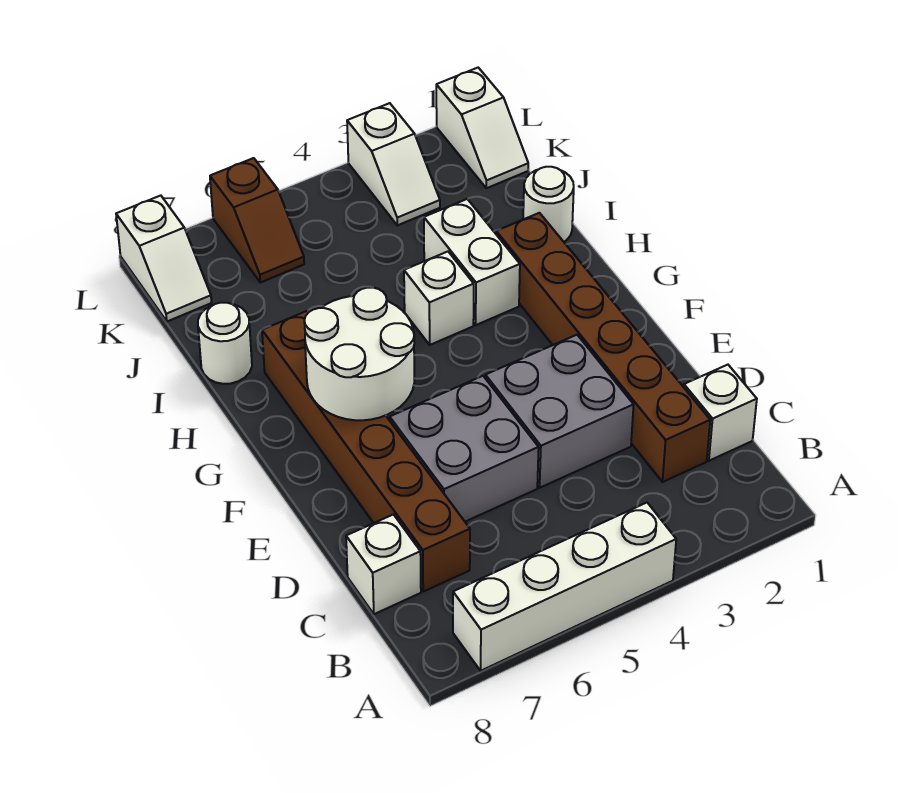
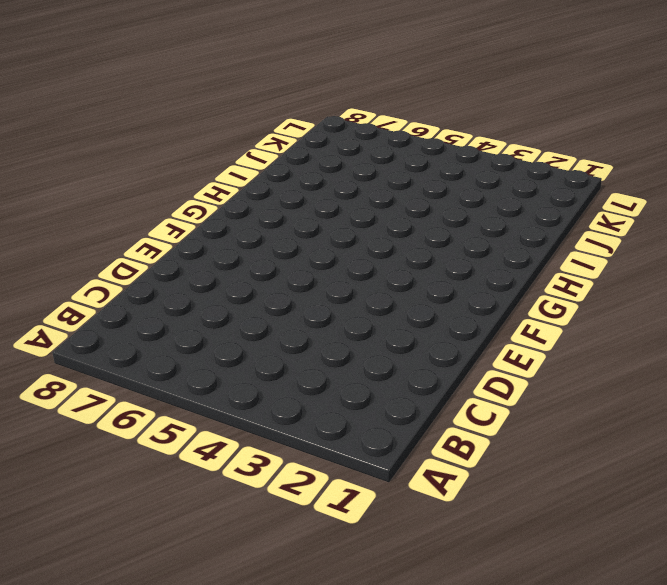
none -> white 1x4 brick [453,503,676,671]
none -> white 1x1 brick [684,365,757,461]
none -> brown 1x6 brick [496,213,710,482]

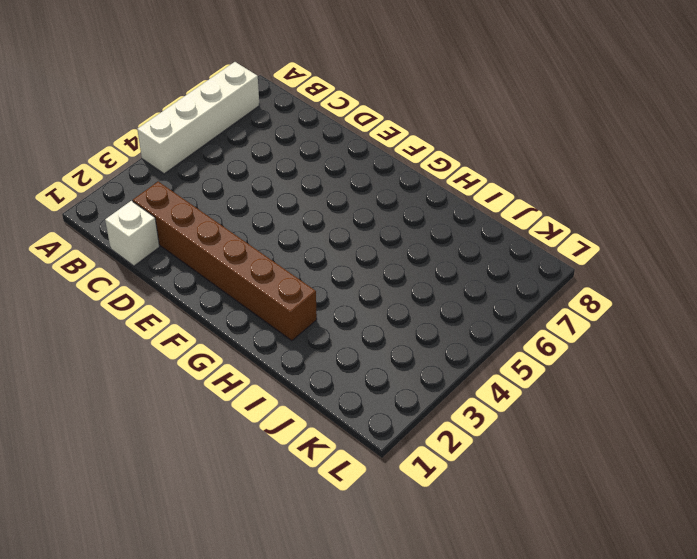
none -> brown 1x6 brick [262,311,470,592]
none -> white 1x1 brick [346,515,421,614]
none -> grey 2x2 brick [485,335,634,488]

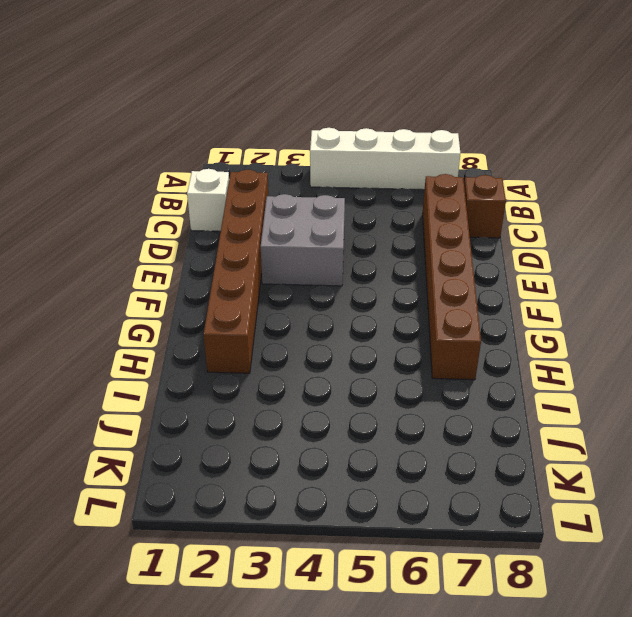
brown 1x1 brick [464,175,506,238] -> white 1x1 brick [346,515,421,614]
none -> grey 2x2 brick [390,376,539,522]
none -> white 1x2 brick [424,199,520,325]
none -> white 1x1 brick [404,252,474,345]

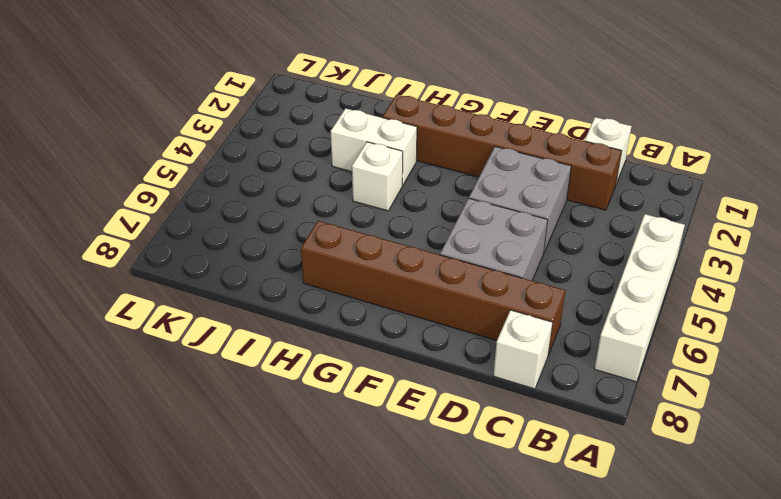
none -> white 1x1 round brick [523,167,574,242]
none -> white 1x1 round brick [198,303,252,384]
none -> white 1x2 slope [436,68,528,188]

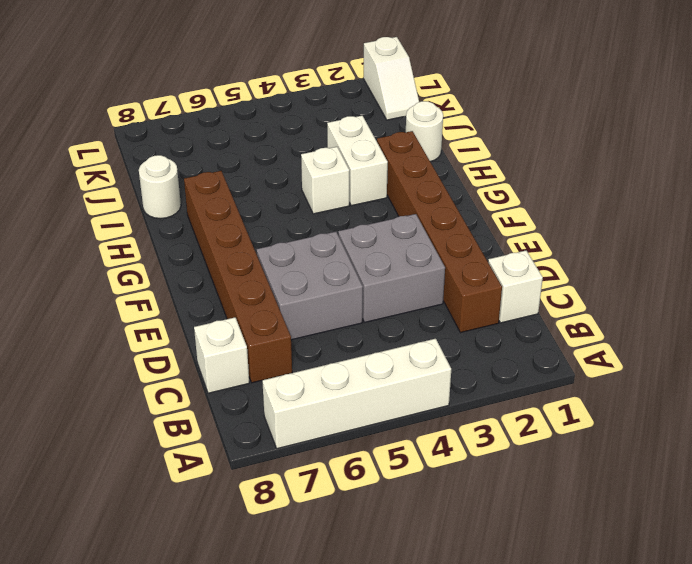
none -> white 1x2 slope [347,103,440,225]
none -> brown 1x2 slope [210,158,304,283]
none -> white 1x2 slope [116,196,212,321]

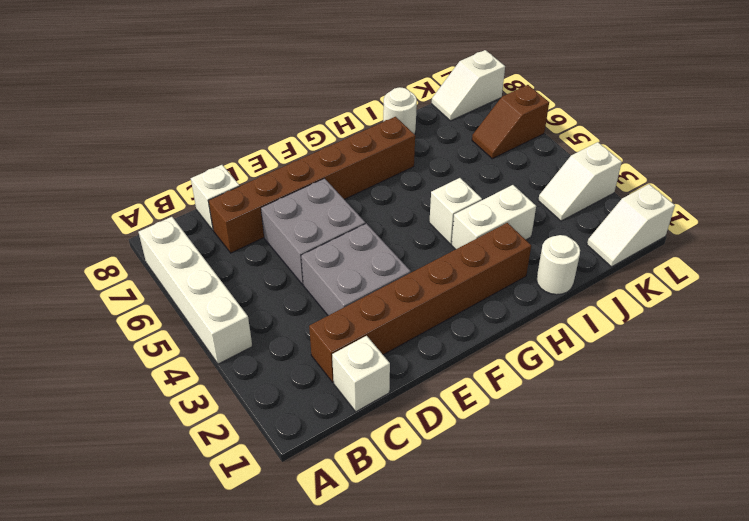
none -> white 2x2 round brick [304,288,414,420]

